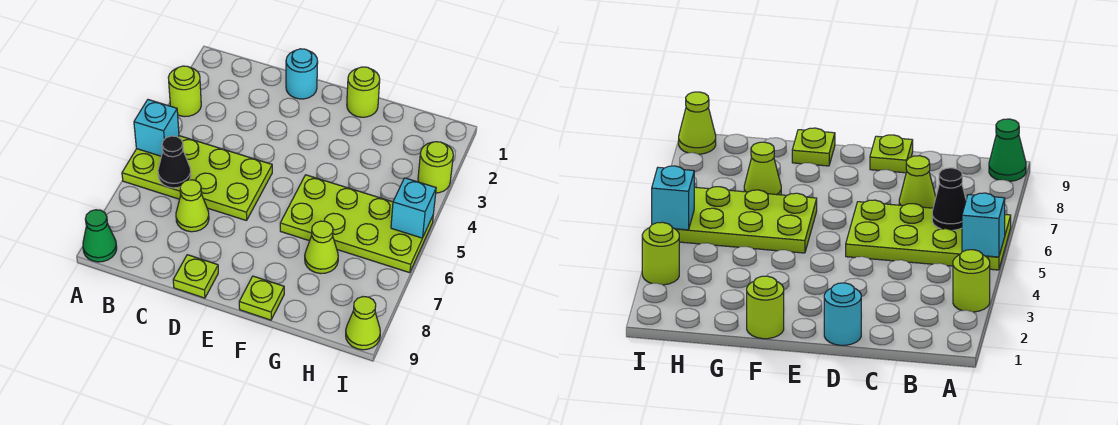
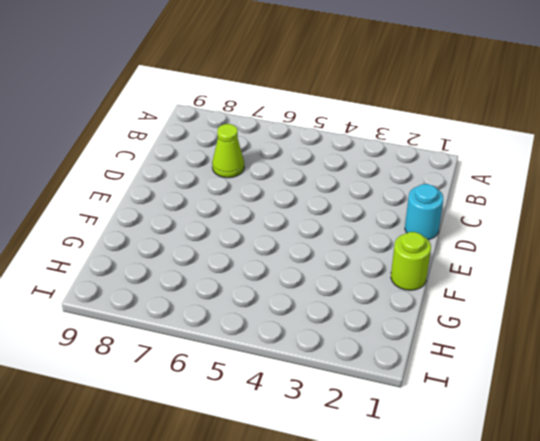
none -> lime 1x1 round brick [168,66,201,117]
none -> lime 2x4 plate [122,136,272,221]
none -> green 1x1 cone [83,210,117,262]

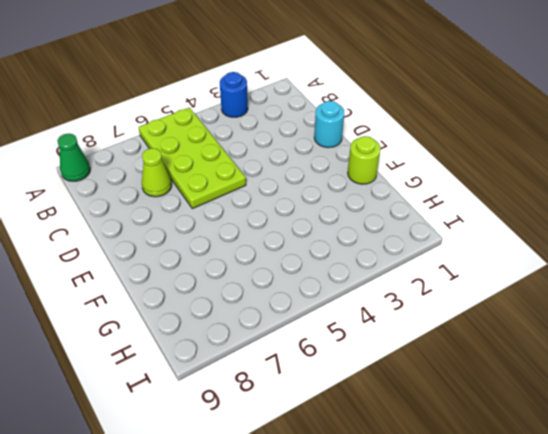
blue 1x1 round brick [220,72,248,117] -> lime 1x1 round brick [168,66,201,117]
none -> lime 1x1 plate [173,255,218,298]
none -> lime 2x4 plate [280,175,433,273]
none -> lime 1x1 plate [239,276,284,320]

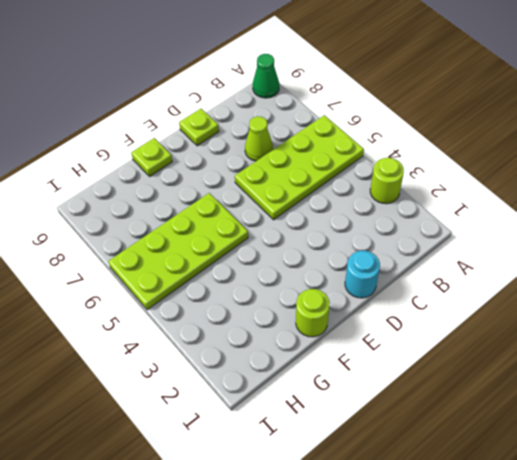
none -> lime 1x1 cone [305,221,338,274]
none -> lime 1x1 round brick [418,142,453,193]
none -> lime 1x1 cone [346,297,380,350]

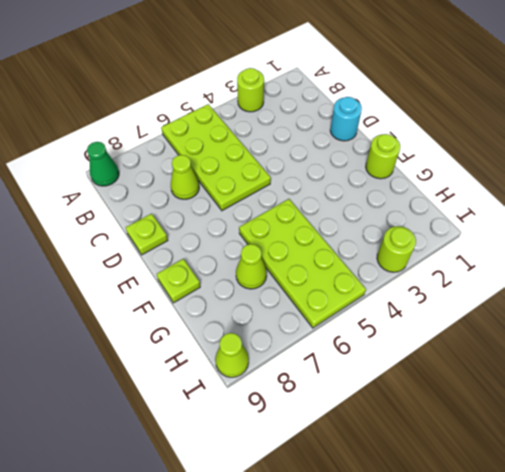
none -> cyan 1x1 brick [134,100,179,156]
none -> black 1x1 cone [158,136,191,188]
none -> cyan 1x1 brick [391,178,436,238]

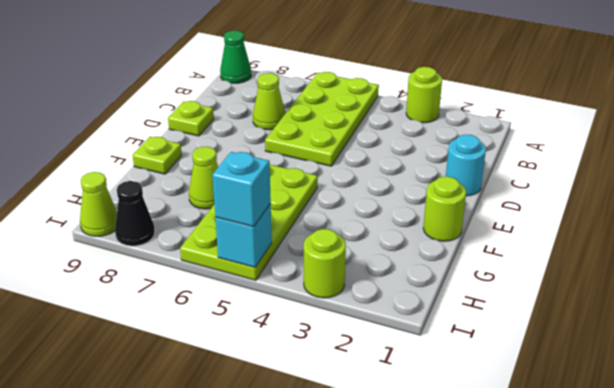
cyan 1x1 brick [212,152,271,227] -> cyan 1x1 brick moved to [134,100,179,156]
black 1x1 cone [115,181,155,246] -> black 1x1 cone moved to [158,136,191,188]

